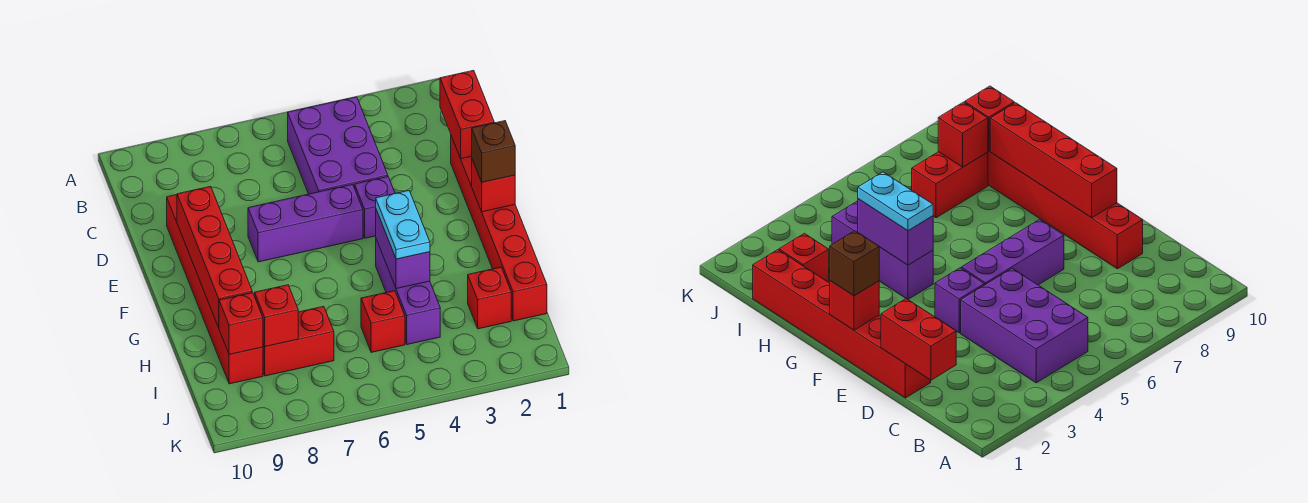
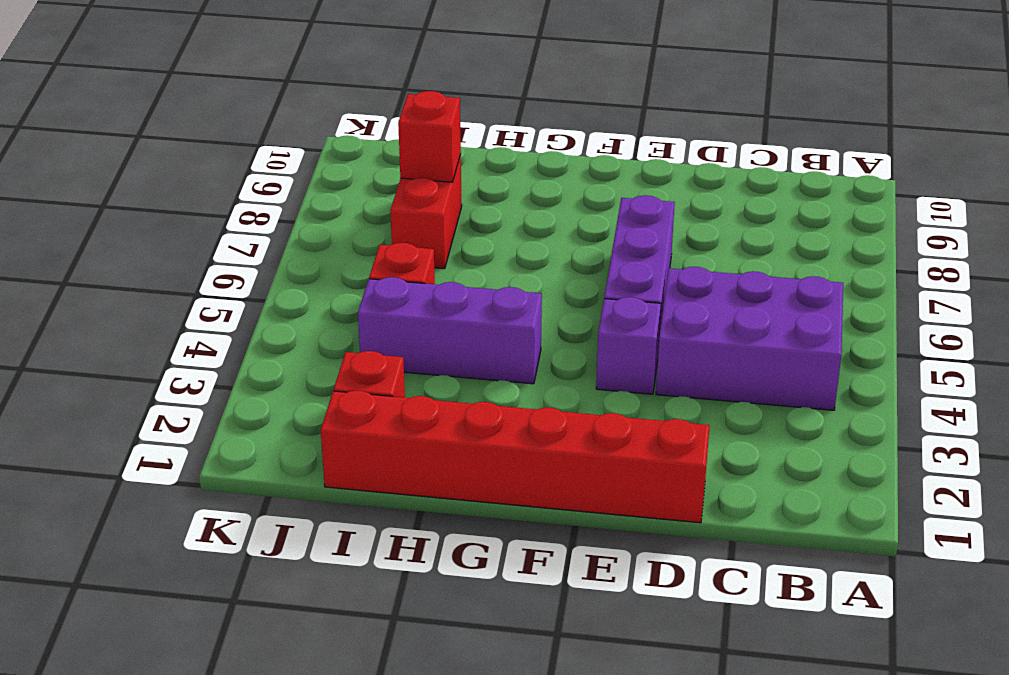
none -> red 1x6 brick [167,195,263,384]
none -> red 1x2 brick [440,70,494,159]
none -> red 1x4 brick [177,186,252,328]

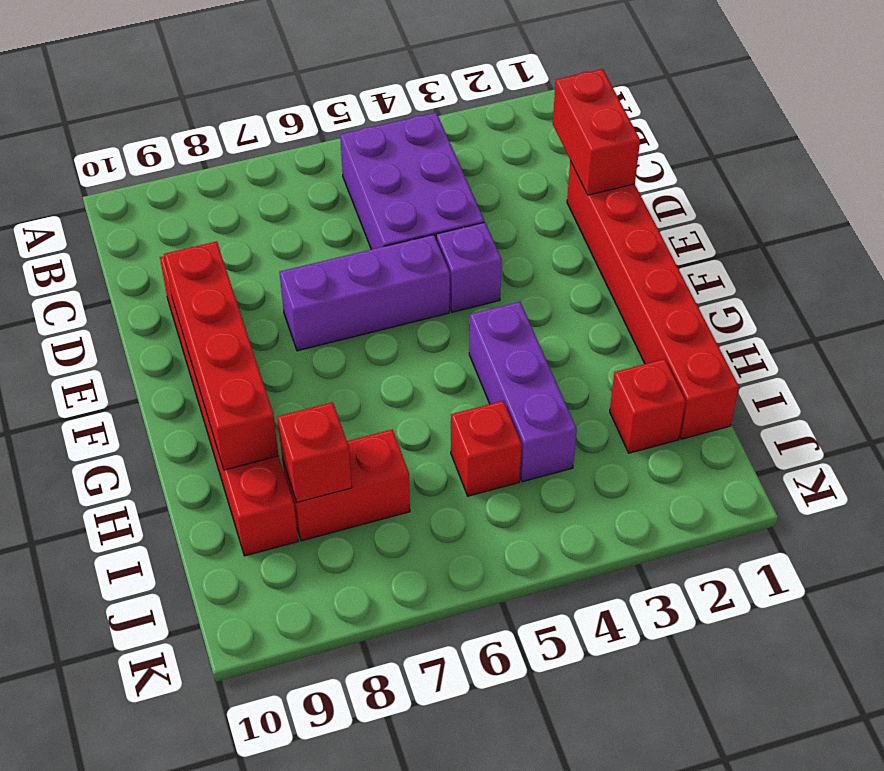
none -> red 1x1 brick [472,160,515,212]
none -> purple 1x2 brick [376,210,430,289]
none -> red 1x1 brick [219,293,263,355]

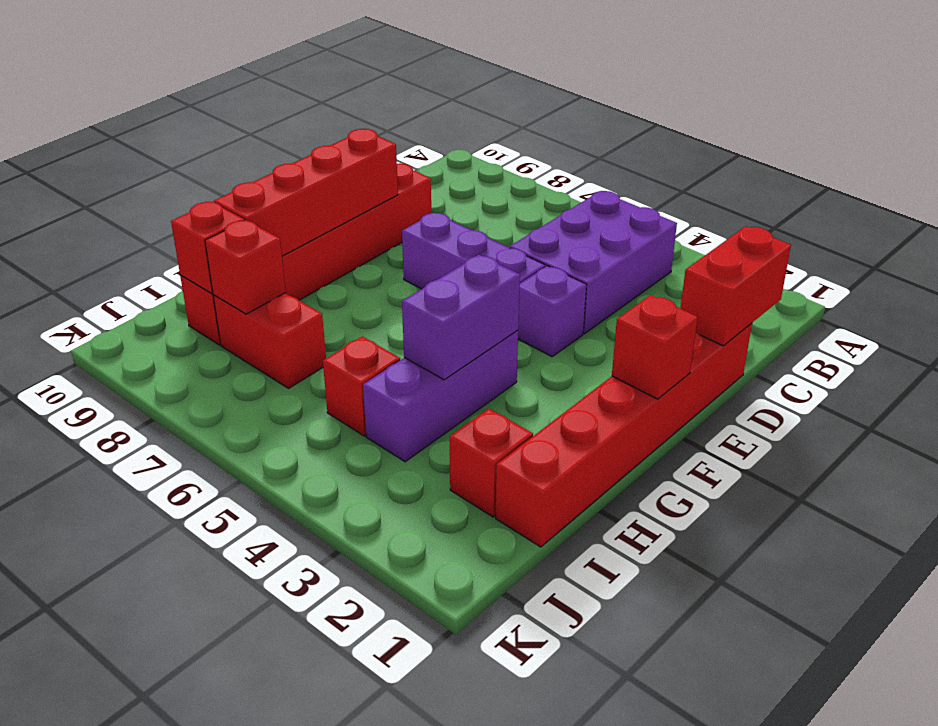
none -> brown 1x1 brick [472,121,515,182]
none -> cyan 1x2 plate [376,191,430,259]

